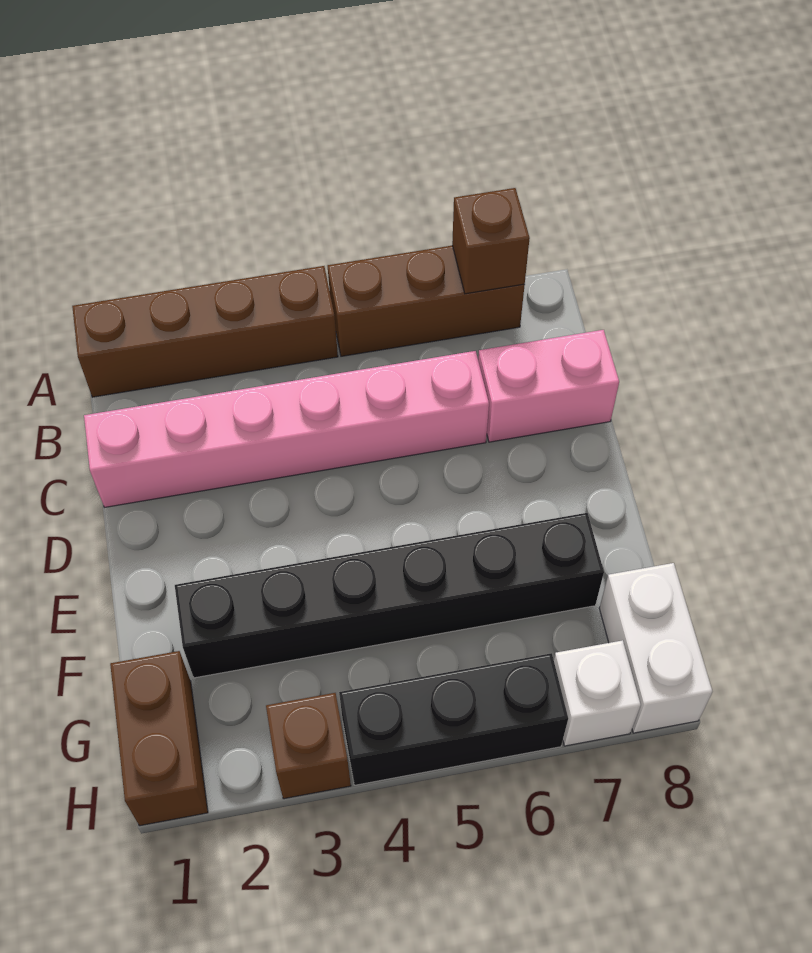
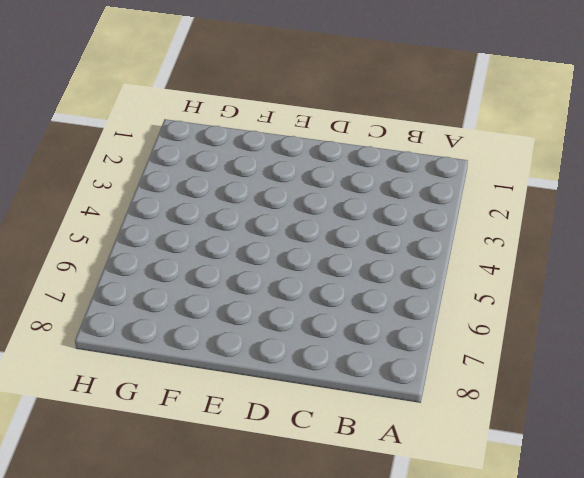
none -> brown 1x4 brick [72,266,338,397]
none -> brown 1x3 brick [328,246,525,356]

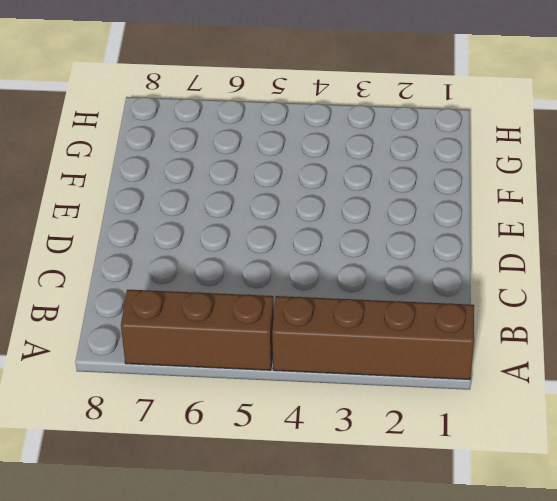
none -> pink 1x6 brick [84,351,489,507]
none -> pink 1x2 brick [478,330,619,442]

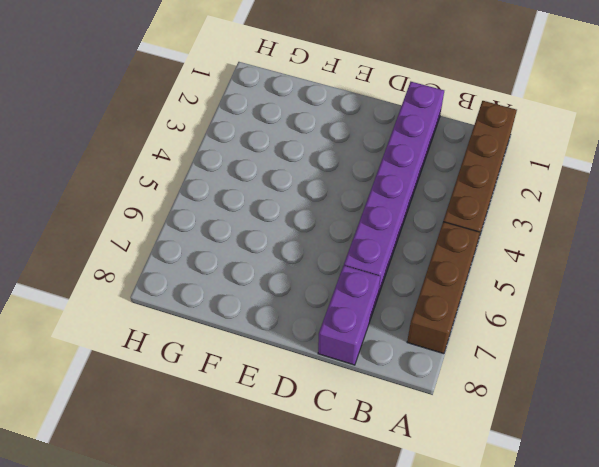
purple 1x6 brick [344,82,444,296] -> pink 1x6 brick [84,351,489,507]
purple 1x2 brick [318,266,380,365] -> pink 1x2 brick [478,330,619,442]
none -> black 1x6 brick [175,513,604,678]
none -> brown 1x2 brick [110,651,208,826]

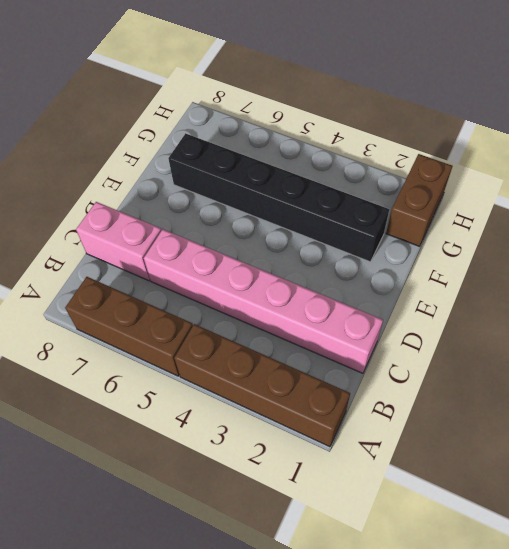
none -> white 1x2 brick [599,563,713,733]
none -> brown 1x1 brick [266,693,351,799]

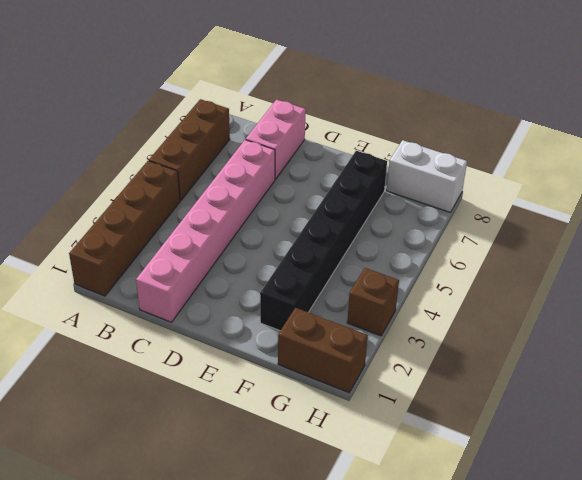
none -> black 1x3 brick [339,653,568,785]
none -> white 1x1 brick [554,640,641,746]

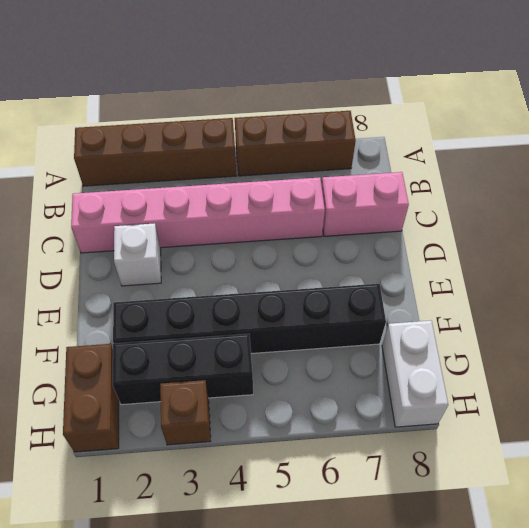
white 1x1 brick [114,223,161,286] -> white 1x1 brick moved to [554,640,641,746]
black 1x3 brick [113,334,253,405] -> black 1x3 brick moved to [339,653,568,785]
none -> brown 1x1 brick [452,188,530,294]

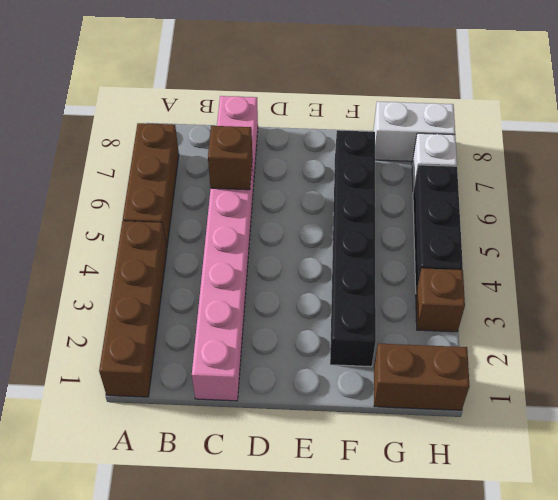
brown 1x1 brick [208,126,252,190] -> brown 1x1 brick moved to [452,188,530,294]

